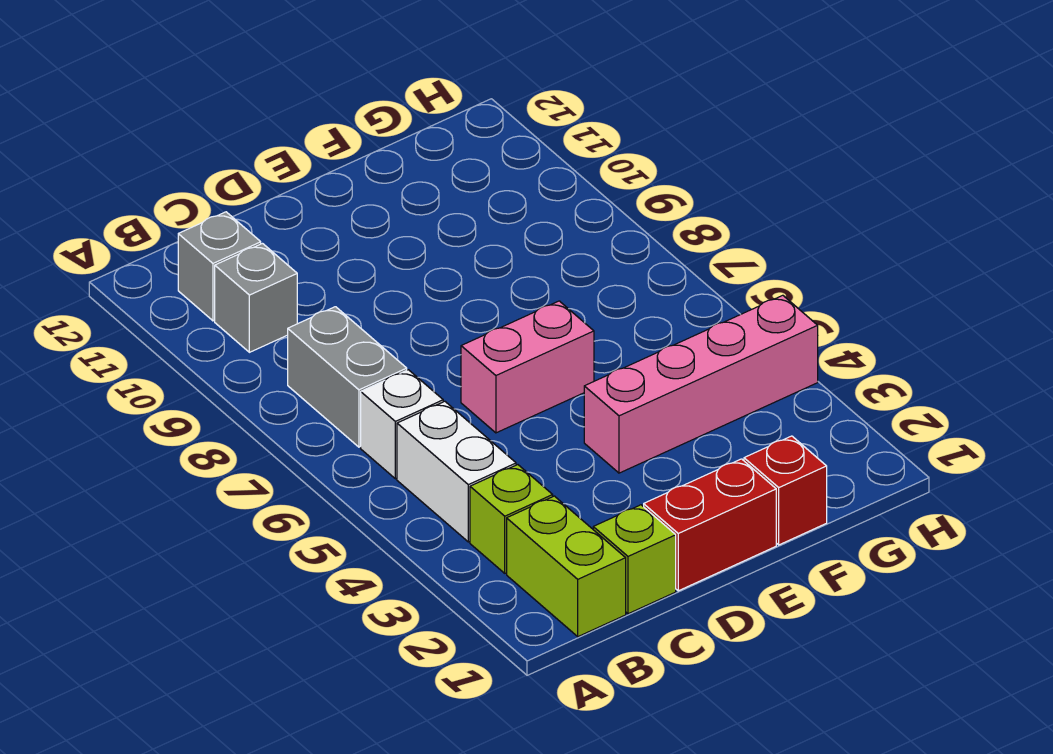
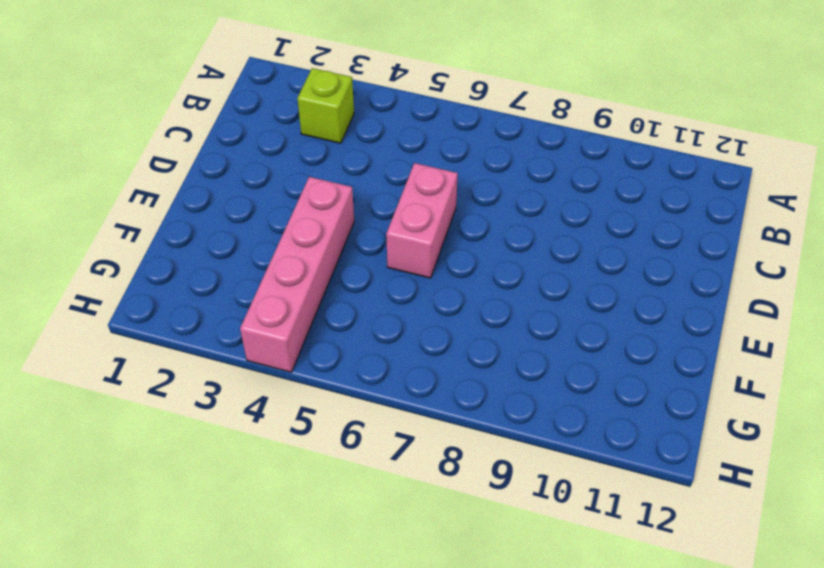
none -> lime 1x2 brick [507,496,626,637]
none -> white 1x2 brick [397,401,516,542]
none -> white 1x1 brick [361,370,443,479]

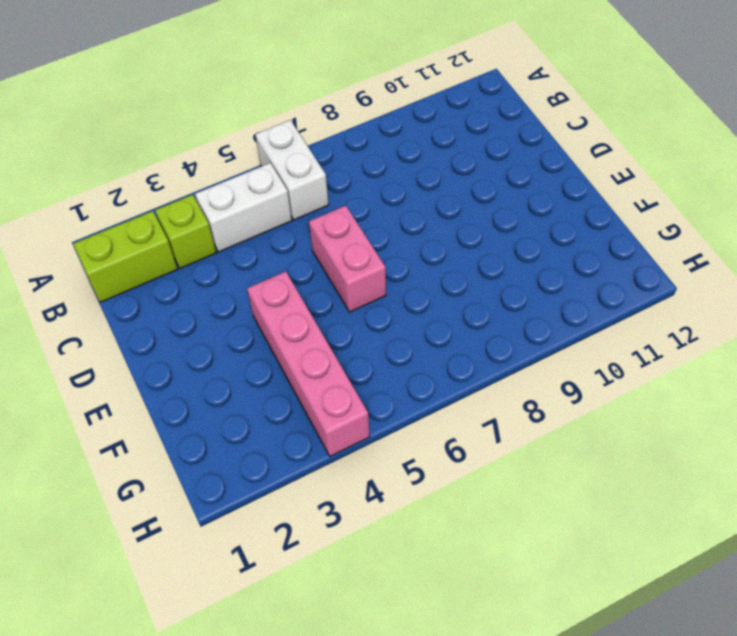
white 1x2 brick [255,120,329,220] -> white 1x1 brick [361,370,443,479]
none -> grey 1x2 brick [288,307,407,447]
none -> grey 1x1 brick [215,244,297,352]
none -> grey 1x1 brick [178,212,261,321]

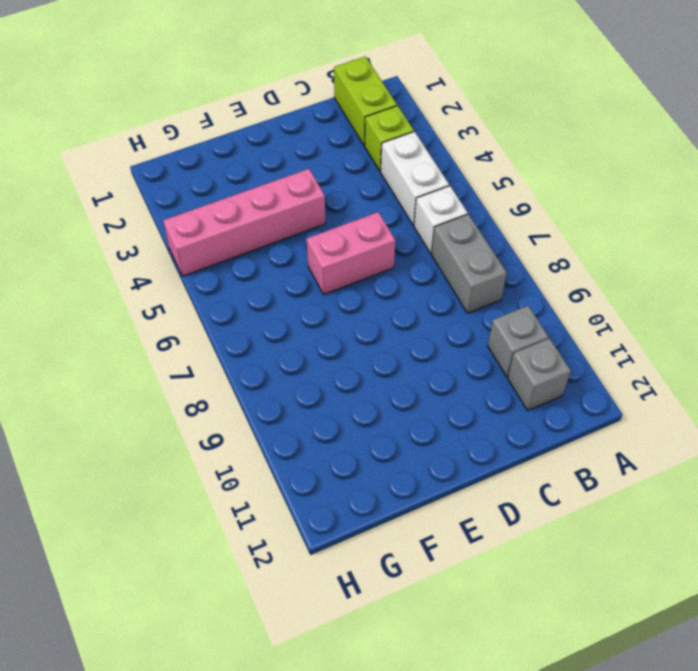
none -> lime 1x1 brick [593,505,676,614]
none -> red 1x2 brick [644,459,776,591]
none -> red 1x1 brick [744,436,827,545]

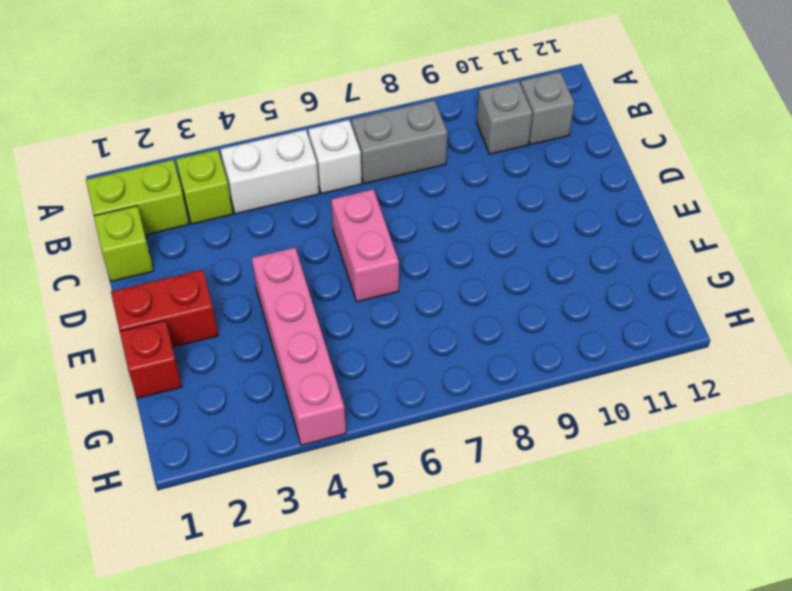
red 1x2 brick [111,270,218,347] -> red 1x2 brick turned to [644,459,776,591]

